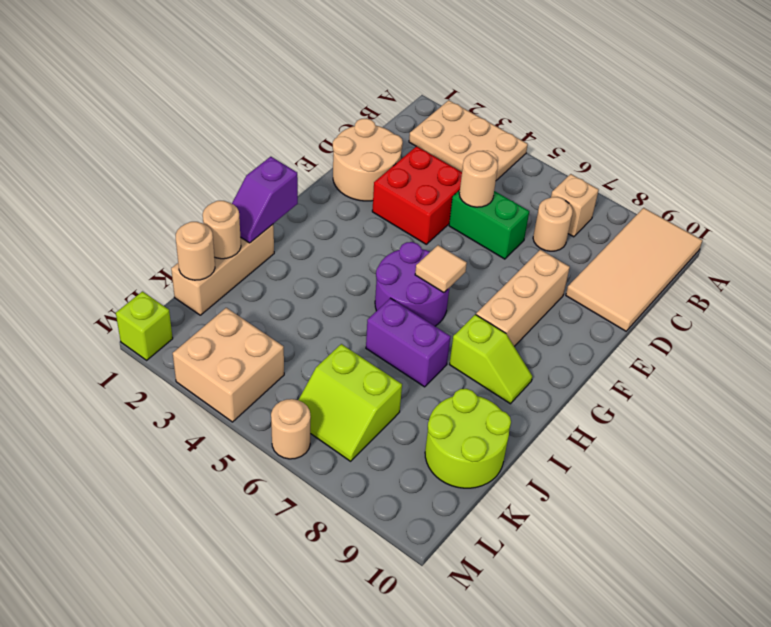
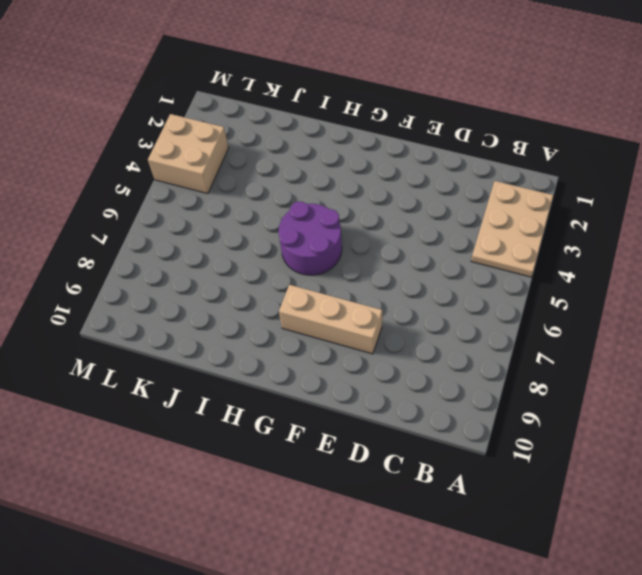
none -> tan 2x4 tile [566,208,703,331]
none -> tan 1x1 brick [551,174,599,237]
none -> tan 1x1 round brick [533,197,573,251]

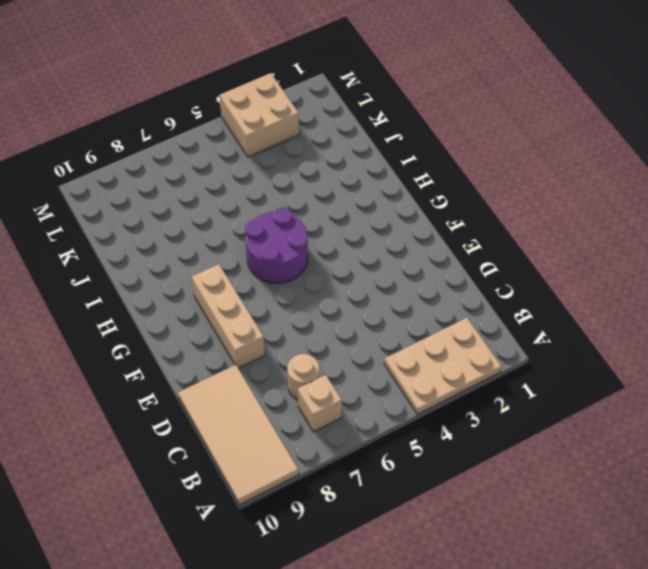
none -> tan 2x2 round brick [333,118,403,201]
none -> red 2x2 brick [372,146,462,244]
none -> green 1x2 brick [449,190,529,259]

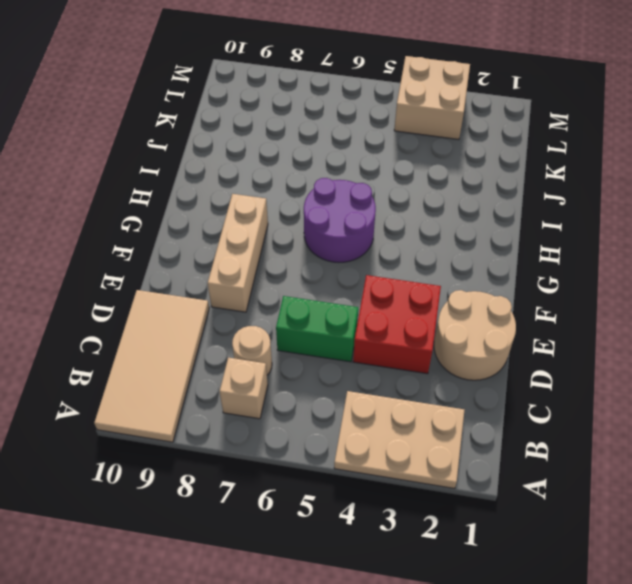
none -> lime 1x2 slope [449,314,532,404]
none -> tan 1x3 brick [171,225,274,315]
none -> purple 1x2 brick [366,298,451,387]

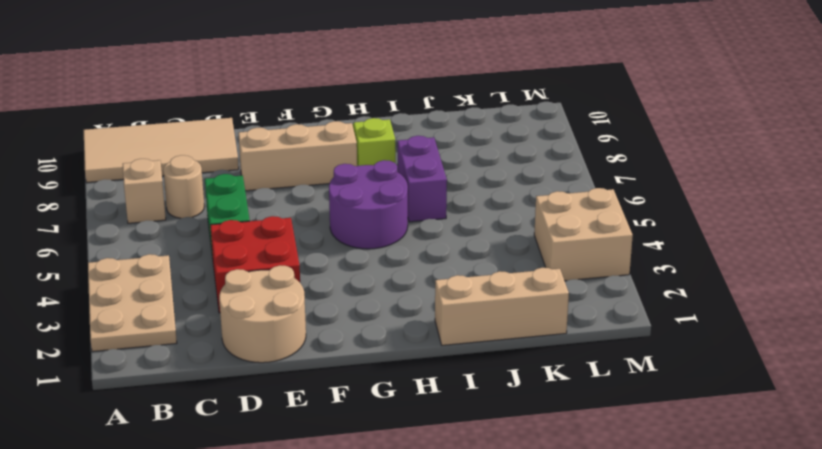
none -> lime 2x2 round brick [425,389,511,488]
none -> lime 2x2 slope [298,344,402,461]
none -> lime 1x1 brick [116,291,173,360]

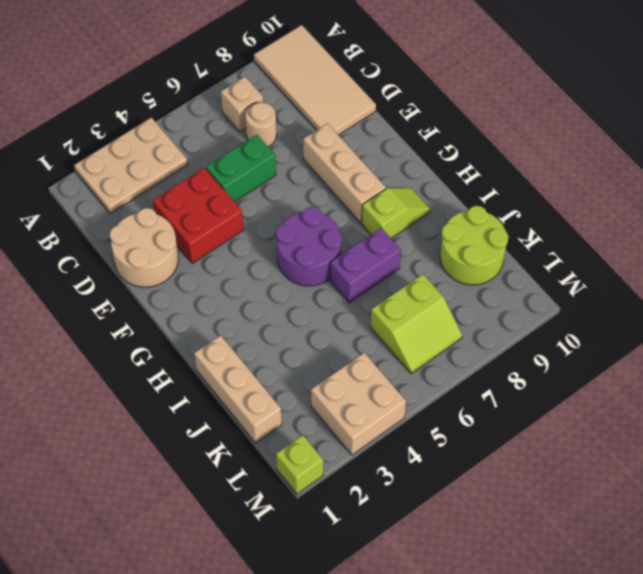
none -> tan 1x1 round brick [271,399,311,459]
none -> tan 1x1 round brick [459,151,498,207]
none -> tan 1x1 tile [415,245,467,293]

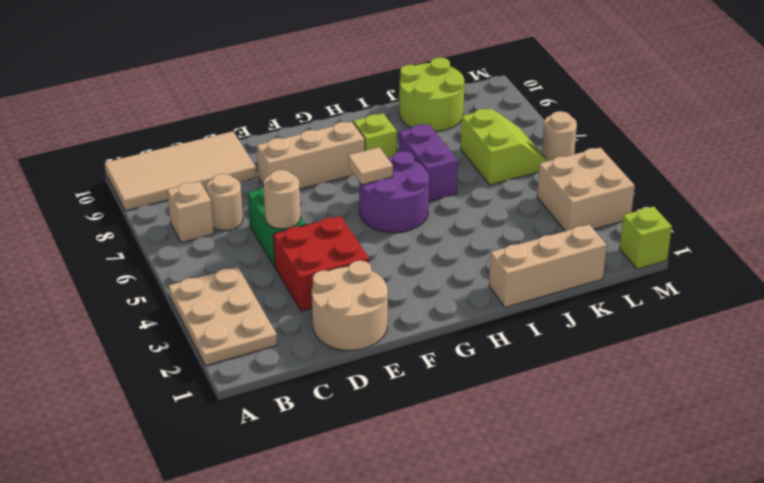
none -> purple 1x2 slope [232,157,298,243]
none -> tan 1x1 round brick [203,201,241,259]
none -> tan 1x1 round brick [176,222,215,280]

